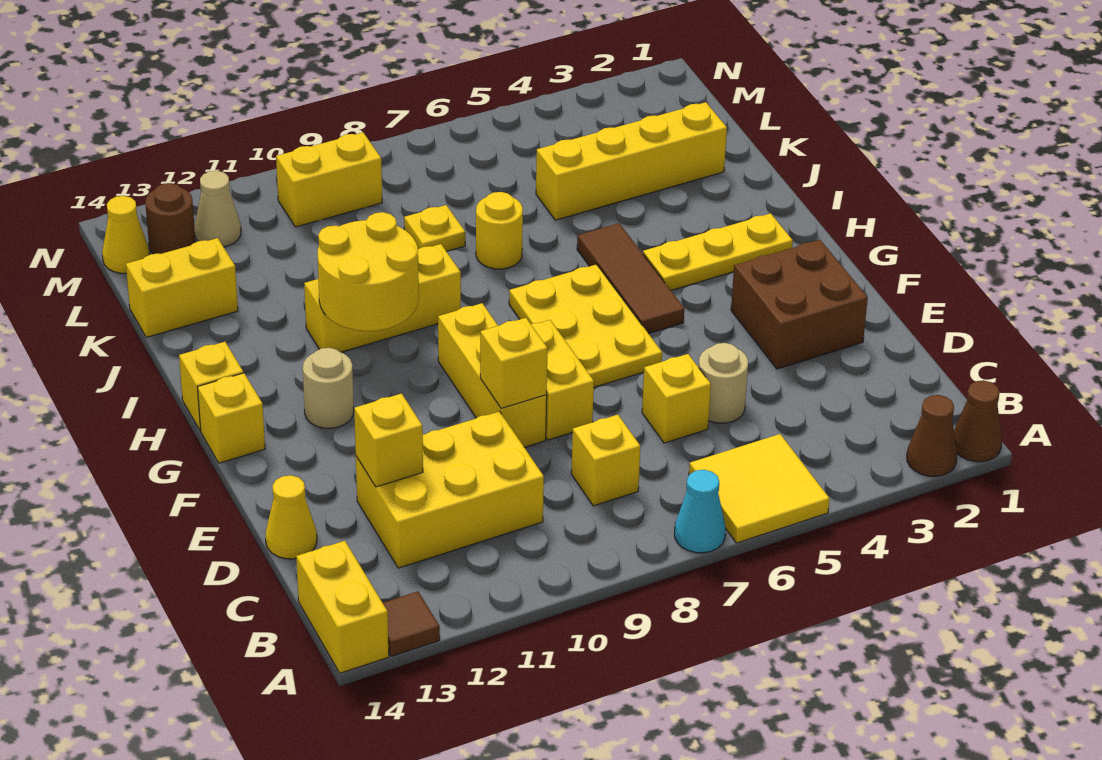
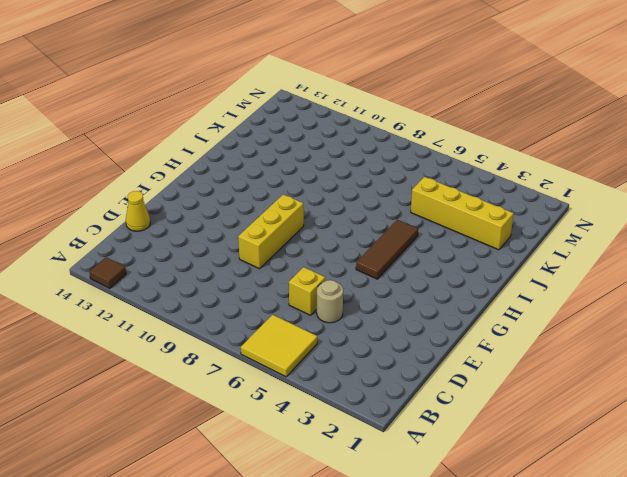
none -> brown 1x1 cone [954,380,1002,462]
none -> brown 1x1 cone [907,395,957,476]
none -> cyan 1x1 cone [675,470,725,553]
none -> yellow 1x2 brick [296,541,389,673]

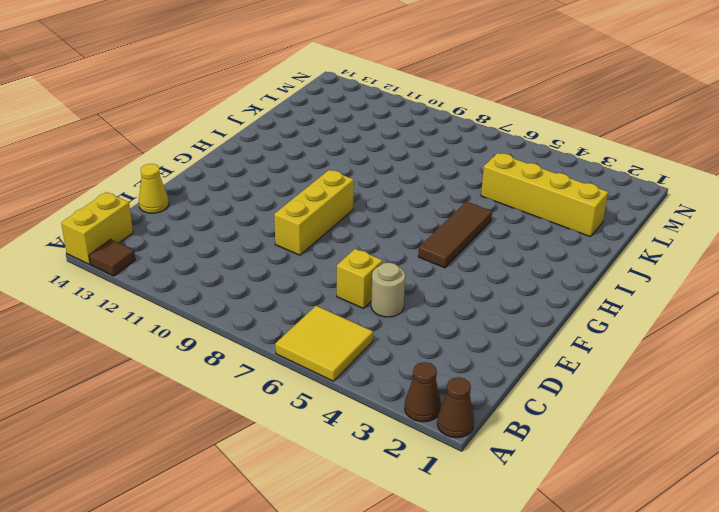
none -> cyan 1x1 cone [675,470,725,553]
none -> yellow 1x1 brick [571,415,640,506]
none -> yellow 2x3 brick [356,411,544,568]
none -> brown 2x2 brick [731,240,868,369]

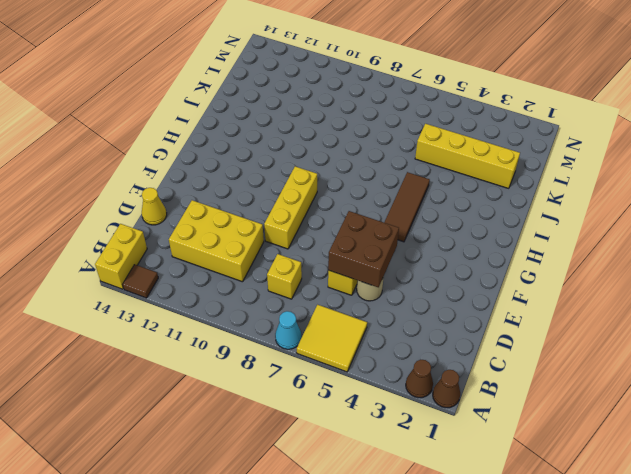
brown 2x2 brick [328,211,399,287] -> brown 2x2 brick moved to [731,240,868,369]
none -> yellow 1x2 brick [531,320,594,440]
none -> yellow 2x3 plate [509,264,662,387]
none -> tan 1x1 round brick [303,348,354,428]
none -> yellow 1x1 brick [198,373,265,463]

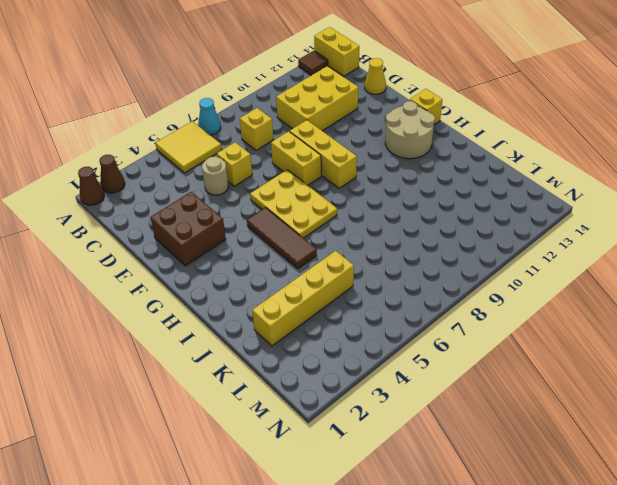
tan 2x2 round brick [385,101,435,159] -> tan 1x1 round brick [303,348,354,428]
none -> yellow 1x3 plate [643,213,793,290]
none -> yellow 1x1 brick [179,342,243,431]
none -> yellow 1x3 brick [304,244,461,352]
none -> yellow 1x1 round brick [476,192,523,269]

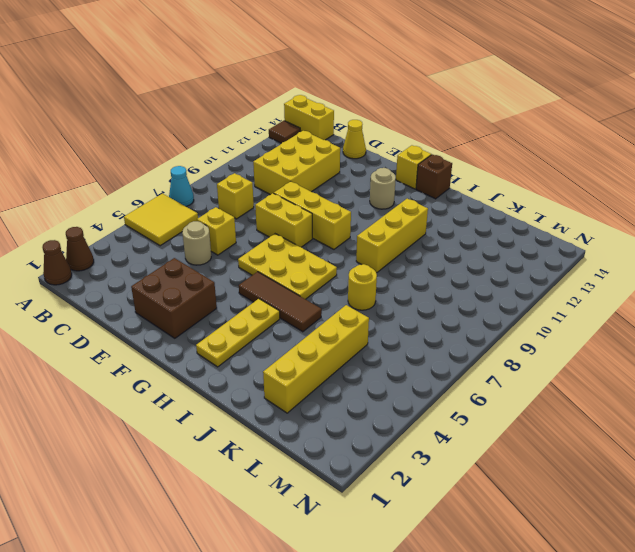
brown 1x1 brick [416,154,452,199] -> yellow 1x1 brick [179,342,243,431]
none -> yellow 1x1 plate [404,205,465,251]
none -> yellow 1x2 brick [126,238,238,337]
none -> yellow 1x2 brick [276,132,382,227]
none -> tan 1x1 cone [194,171,241,247]

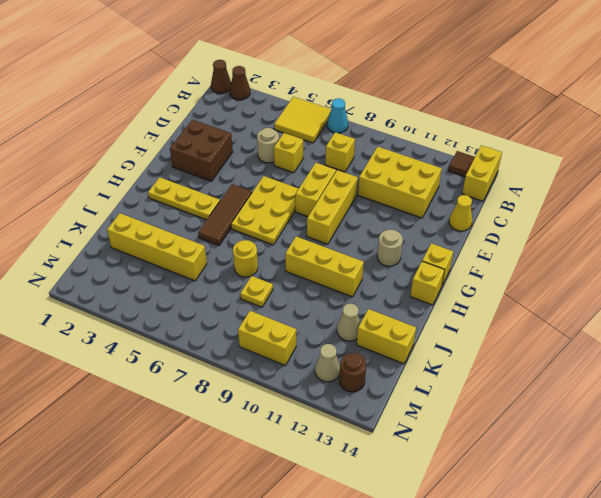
tan 1x1 cone [337,304,360,341] -> none
none -> yellow 1x1 cone [102,196,150,273]
none -> yellow 1x1 brick [354,394,423,487]
none -> yellow 1x1 brick [480,318,548,408]
none -> yellow 2x2 round brick [318,212,419,331]

